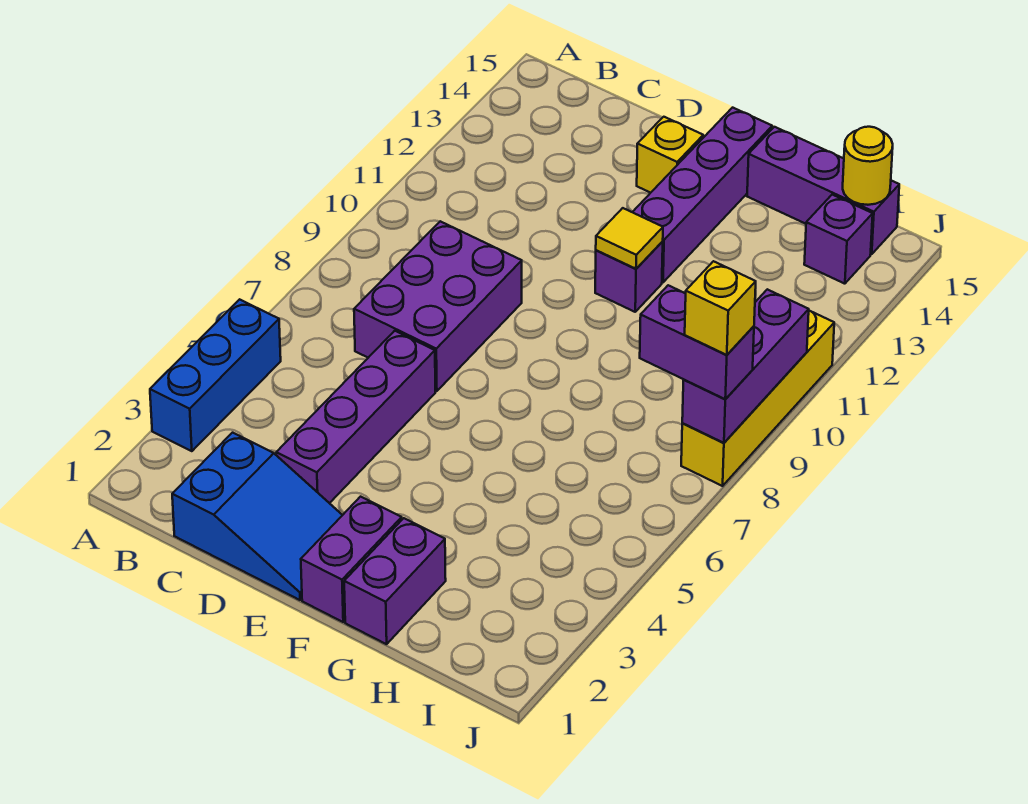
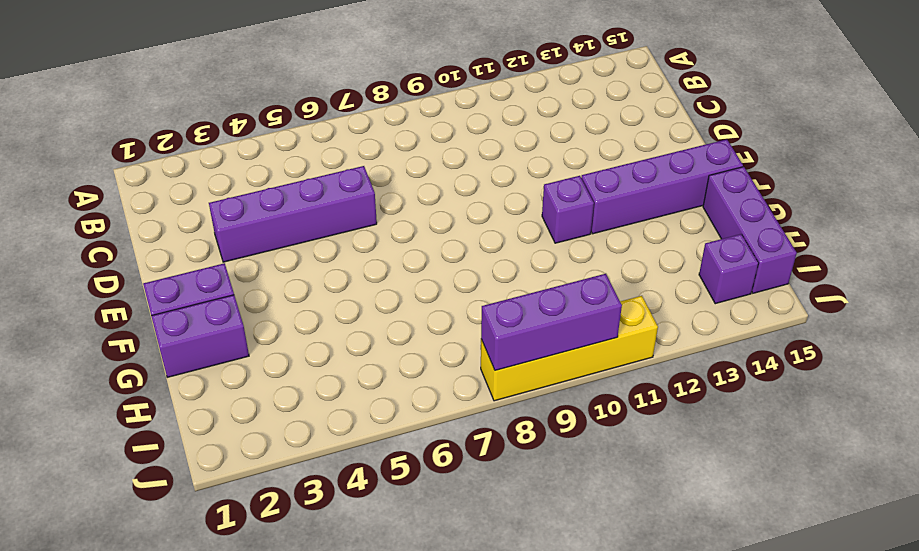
none -> blue 1x3 brick [150,299,281,451]
none -> blue 2x3 slope [172,433,342,600]
none -> purple 2x3 brick [354,221,522,391]

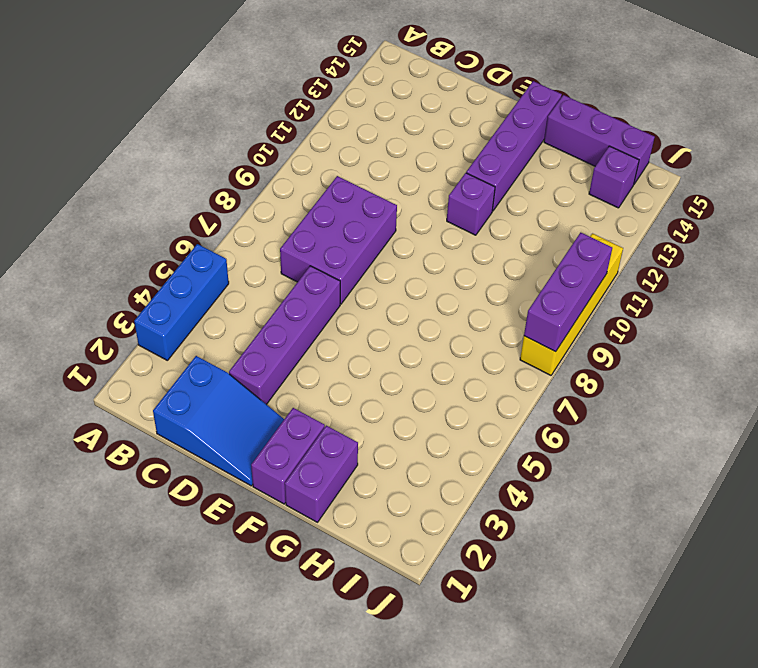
none -> yellow 1x1 brick [637,117,703,193]
none -> yellow 1x1 tile [596,208,663,269]
none -> yellow 1x1 round brick [843,127,893,205]

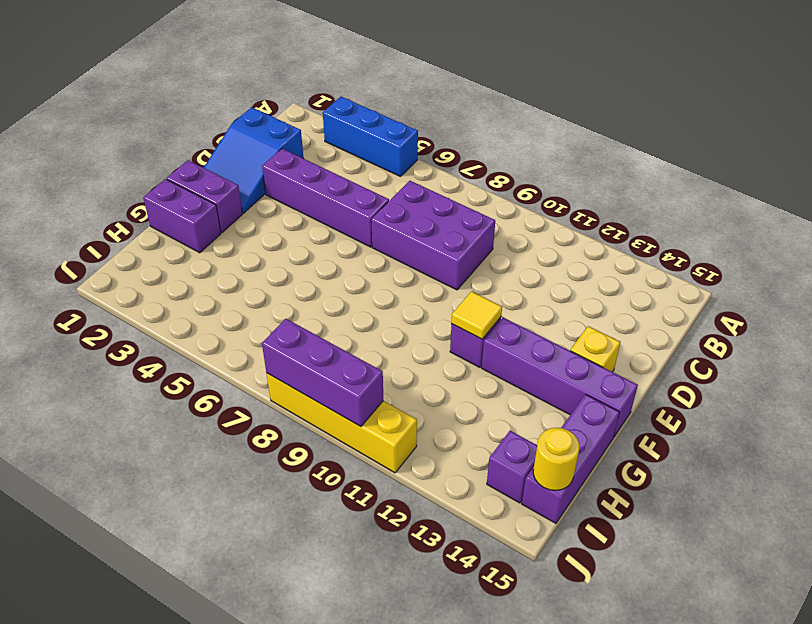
none -> purple 1x2 brick [640,285,754,399]
none -> yellow 1x1 brick [685,261,756,355]

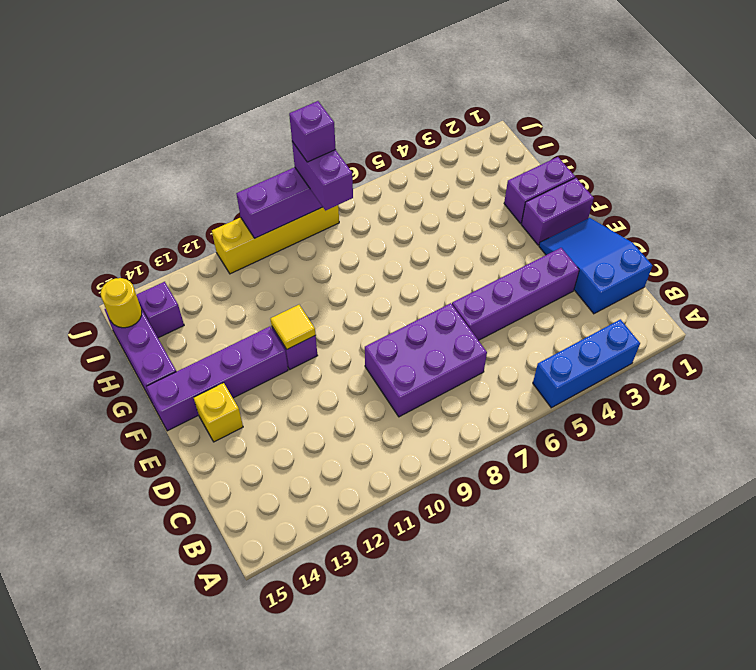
purple 1x1 brick [289,101,336,162] -> yellow 1x1 brick [685,261,756,355]

